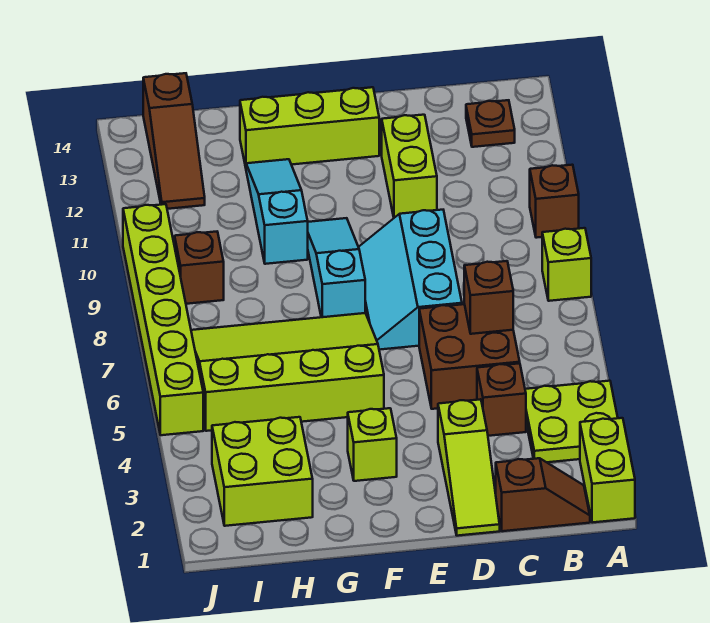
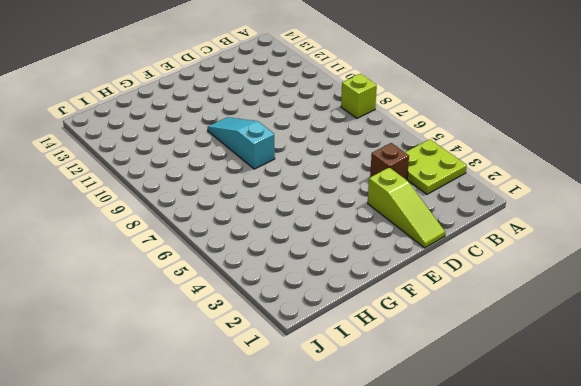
none -> lime 1x2 brick [580,418,635,523]
none -> brown 1x1 brick [530,165,579,238]
none -> brown 1x2 slope [496,458,590,531]

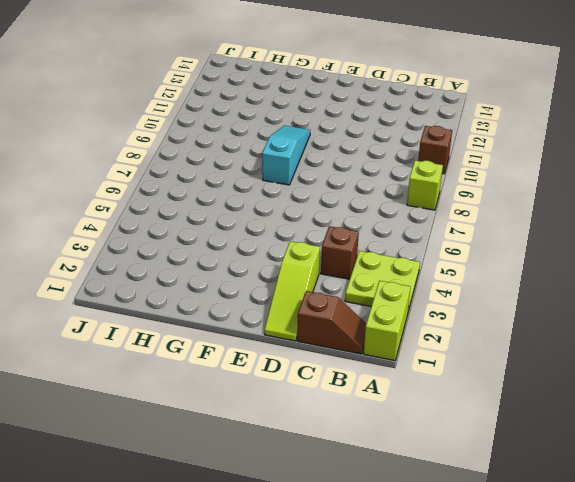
none -> brown 1x1 plate [466,100,515,147]
none -> brown 2x2 brick [419,304,520,409]
none -> cyan 2x3 slope [359,210,462,350]

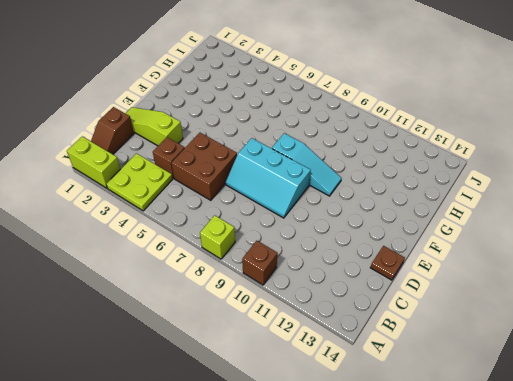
cyan 2x3 slope [226,138,311,218] -> cyan 2x3 slope turned to [359,210,462,350]
brown 1x1 plate [370,246,405,280] -> brown 1x1 plate moved to [466,100,515,147]
none -> lime 1x2 brick [382,115,437,218]
none -> lime 1x3 brick [240,87,379,167]
none -> lime 1x1 brick [348,408,397,481]

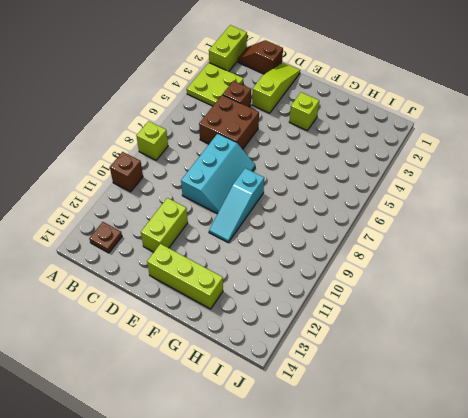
none -> lime 3x4 slope [191,313,384,431]
none -> cyan 1x3 slope [246,159,308,264]
none -> lime 2x2 brick [212,417,313,526]

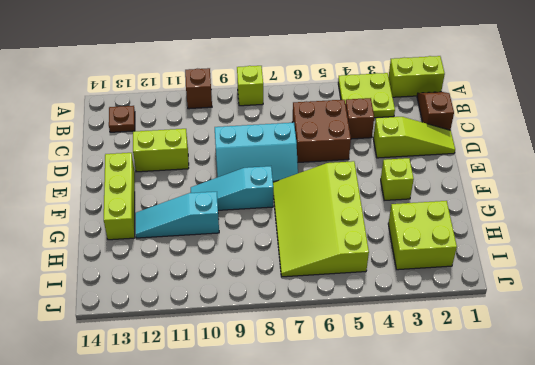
none -> brown 1x1 brick [175,232,224,304]
none -> brown 1x3 slope [143,73,205,209]
none -> lime 1x6 brick [123,204,203,435]

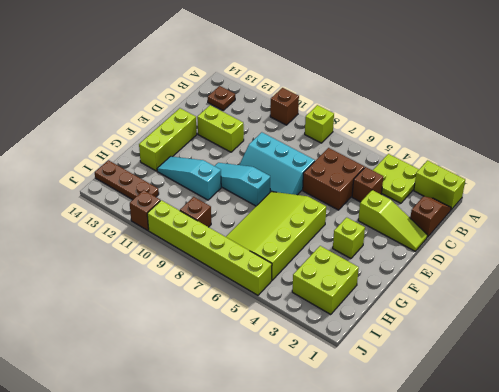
brown 1x3 plate [95,160,159,200] -> brown 1x3 slope [143,73,205,209]
brown 1x1 brick [130,190,160,231] -> brown 1x1 brick moved to [464,261,513,334]

